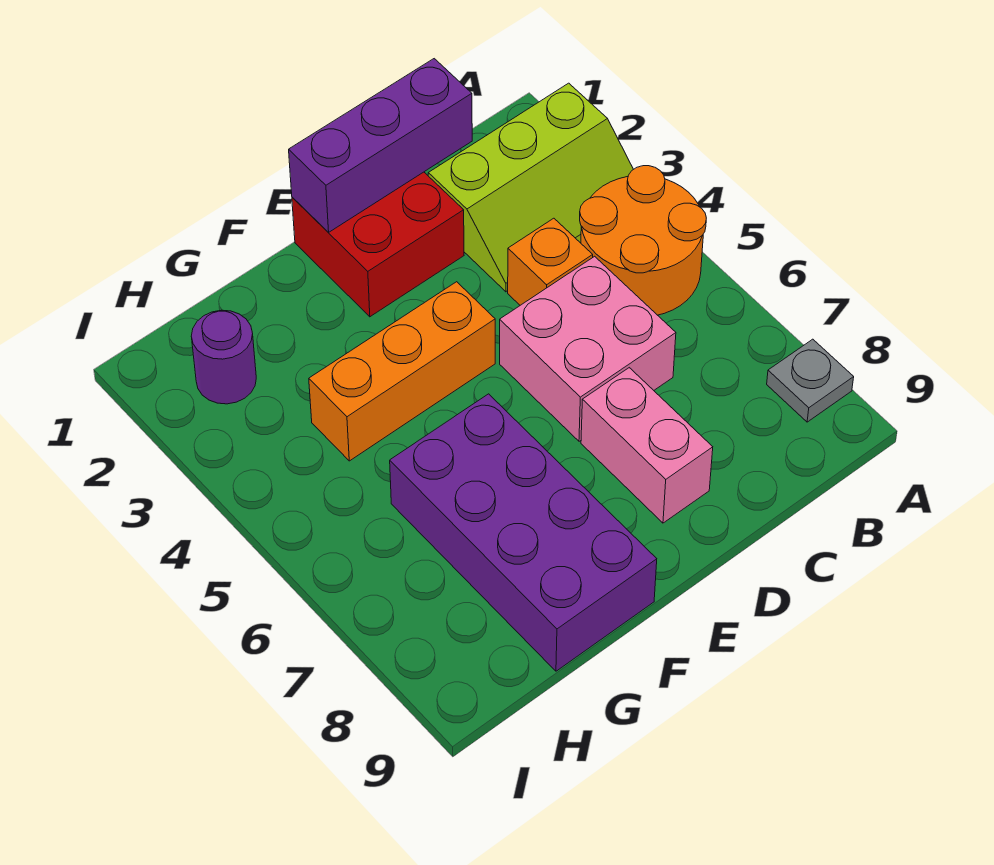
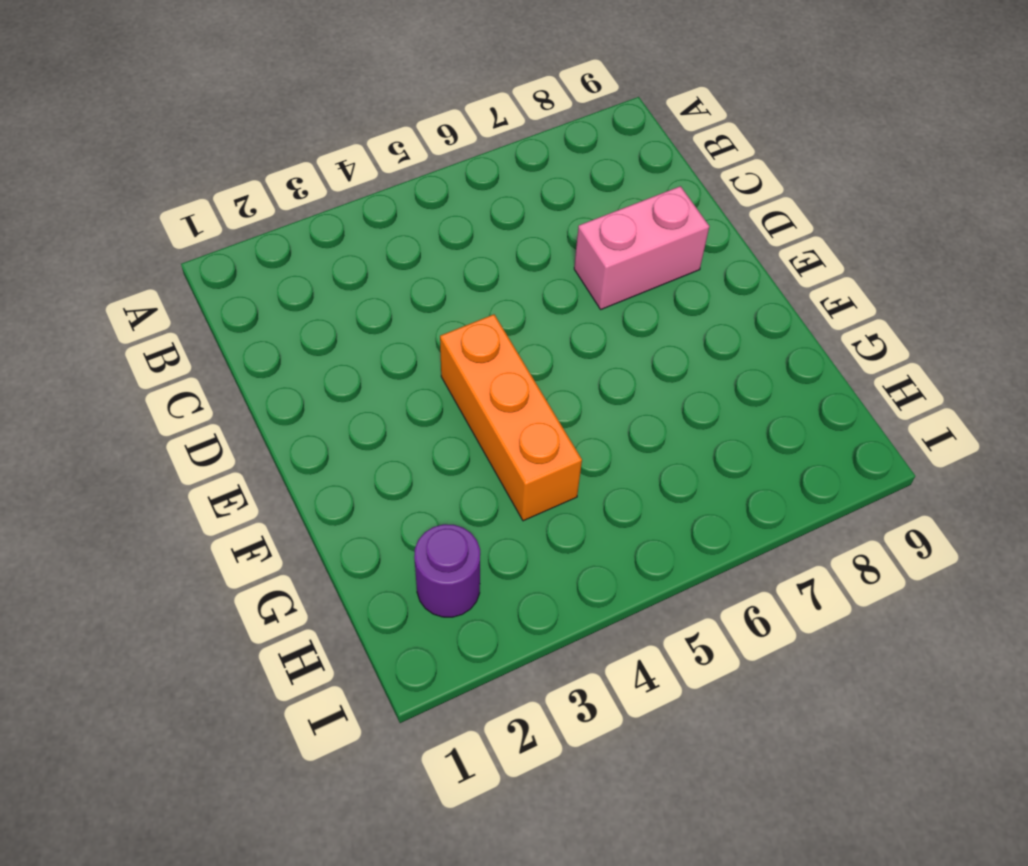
none -> lime 2x3 slope [428,83,633,292]
none -> orange 2x2 round brick [580,166,706,315]

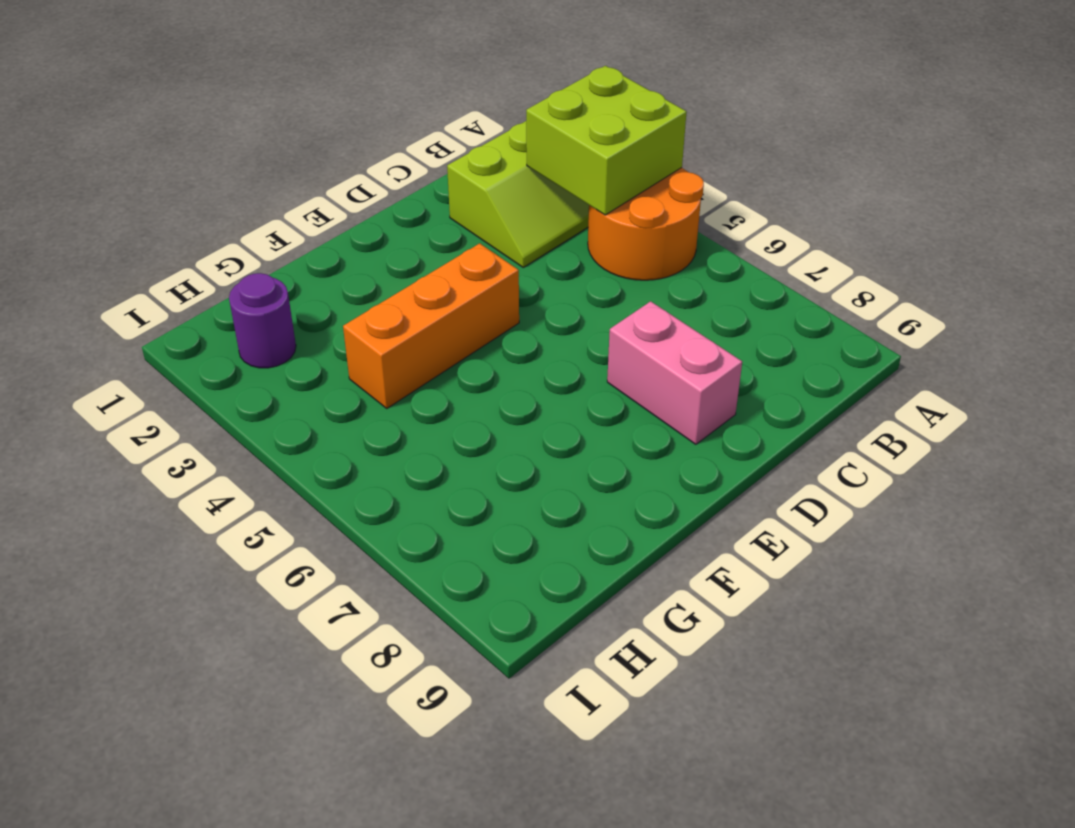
lime 2x2 brick [526,66,687,215] -> none
none -> grey 1x1 plate [767,339,854,422]
none -> orange 1x1 brick [508,218,593,305]

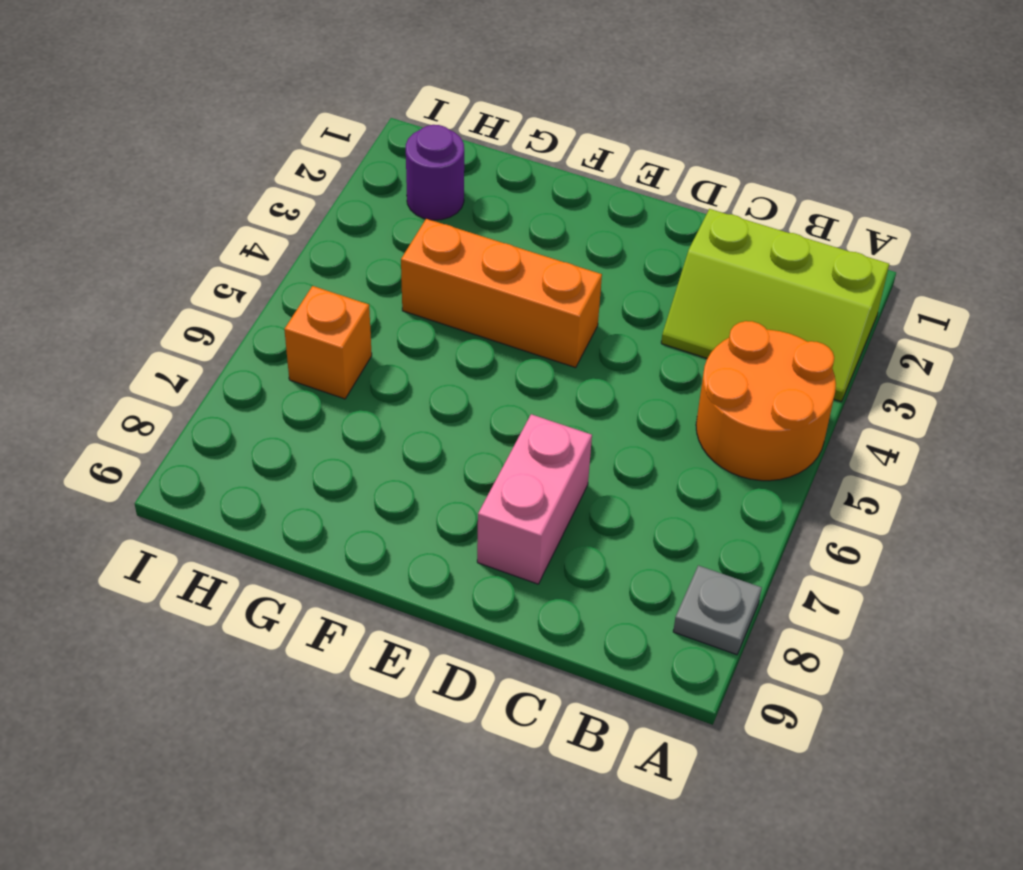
orange 1x1 brick [284,286,372,399] -> orange 1x1 brick moved to [508,218,593,305]
none -> pink 2x2 brick [500,256,676,441]
none -> red 2x2 brick [292,172,464,317]

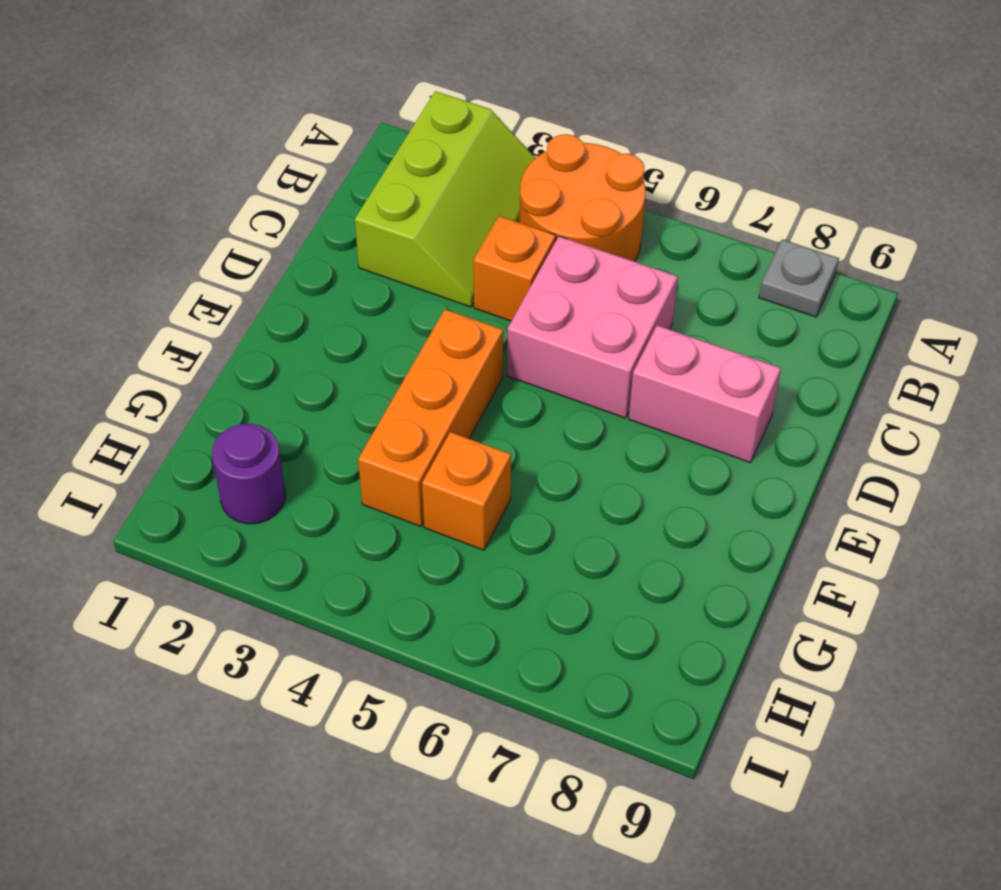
orange 1x1 brick [422,432,511,550] -> none
none -> red 2x2 brick [292,172,464,317]
none -> purple 2x4 brick [390,394,657,671]

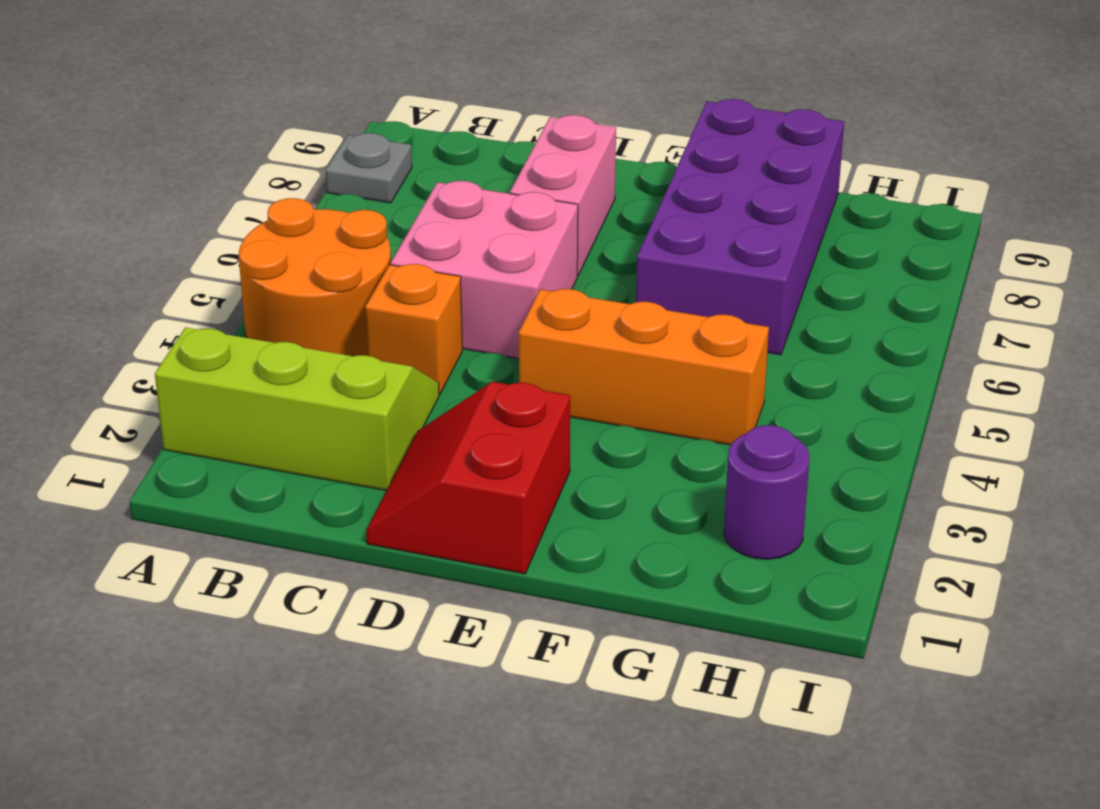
red 2x2 slope [366,382,570,574] -> red 2x2 brick [292,172,464,317]
none -> purple 1x3 brick [289,59,472,233]

